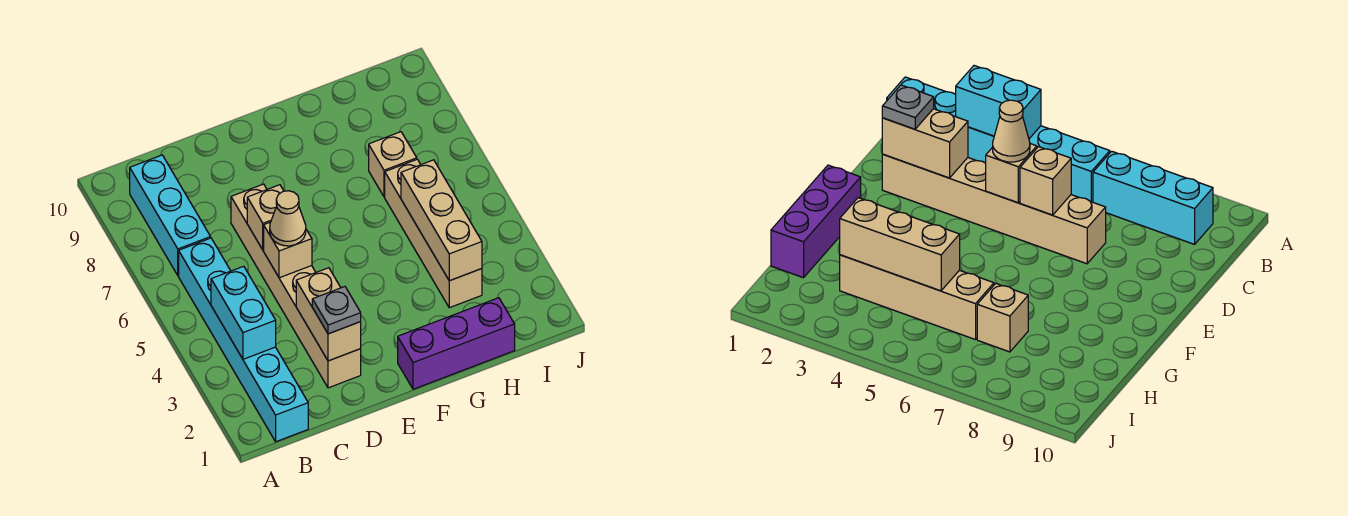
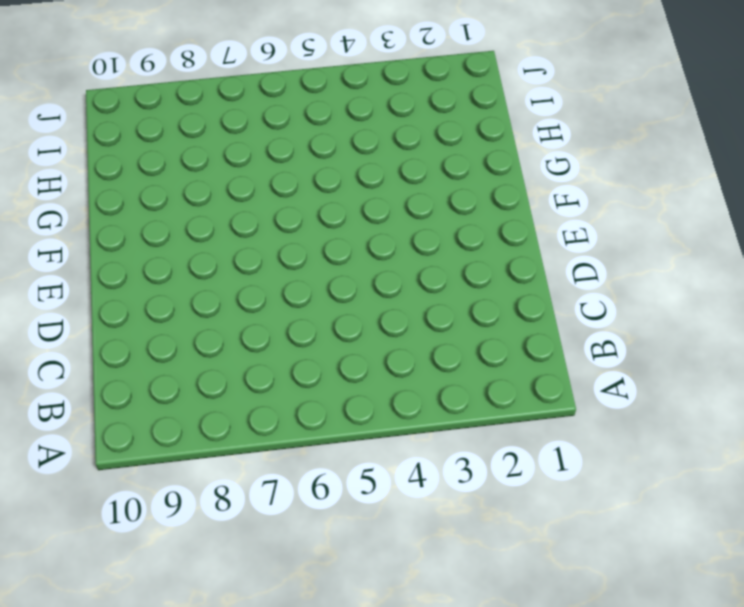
none -> cyan 1x6 brick [179,238,308,442]
none -> cyan 1x3 brick [130,155,211,276]
none -> tan 1x6 brick [231,184,361,388]

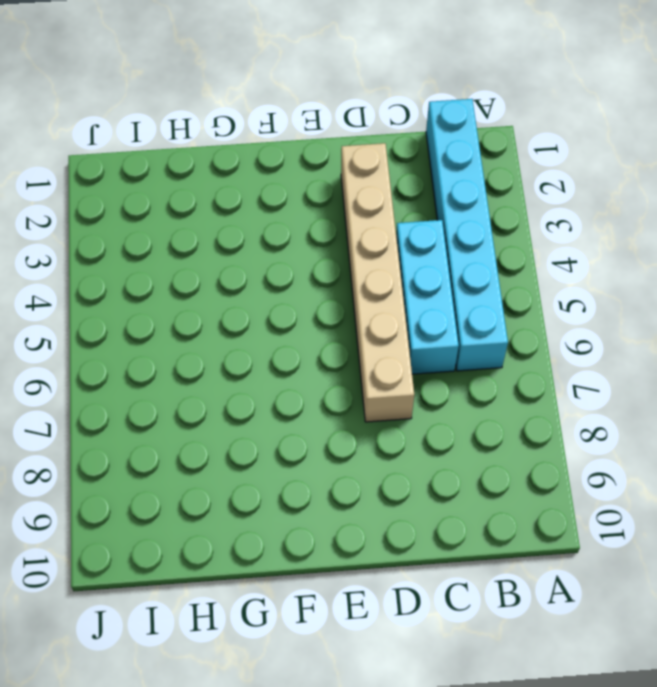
cyan 1x3 brick [396,220,459,374] -> cyan 1x3 brick moved to [130,155,211,276]
none -> purple 1x3 brick [398,298,515,389]
none -> tan 1x4 brick [385,159,482,308]
none -> tan 1x1 brick [369,132,417,197]

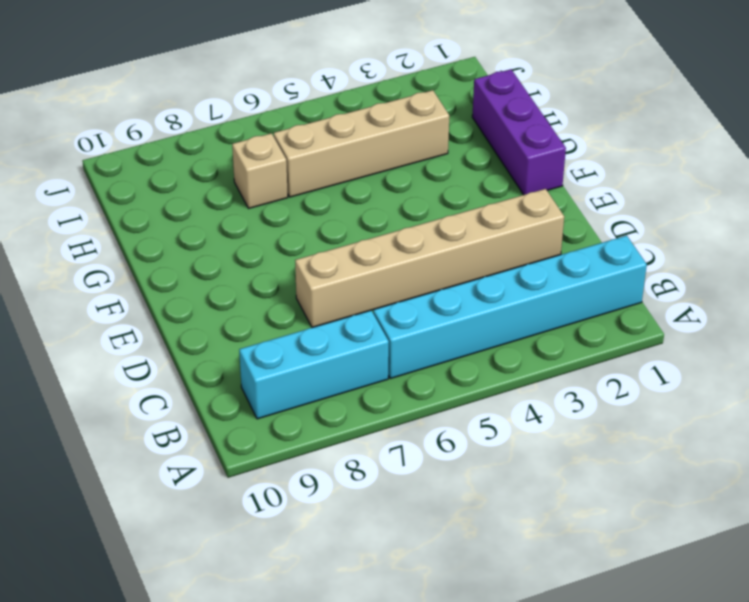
none -> cyan 1x2 brick [211,266,276,359]
none -> tan 1x2 brick [296,268,361,361]
none -> tan 1x1 brick [264,222,312,278]

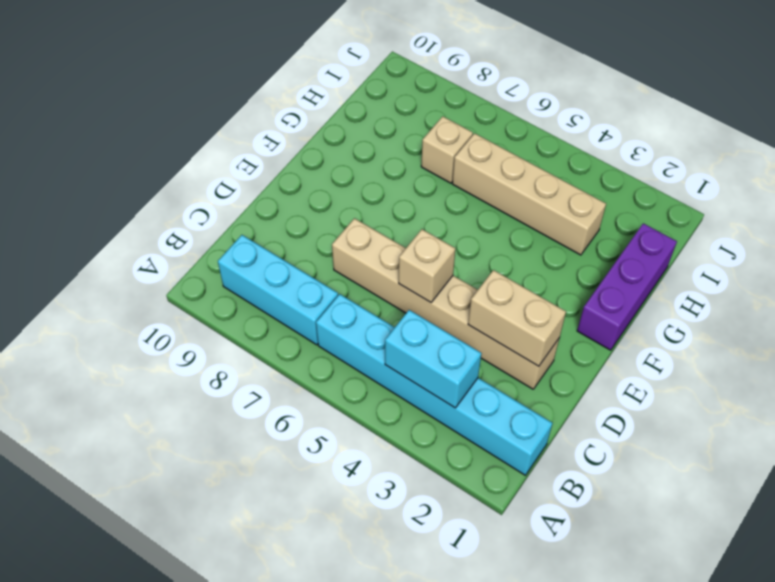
none -> tan 1x1 brick [247,185,284,250]
none -> tan 1x3 brick [401,160,482,281]
none -> grey 1x1 plate [312,287,361,334]

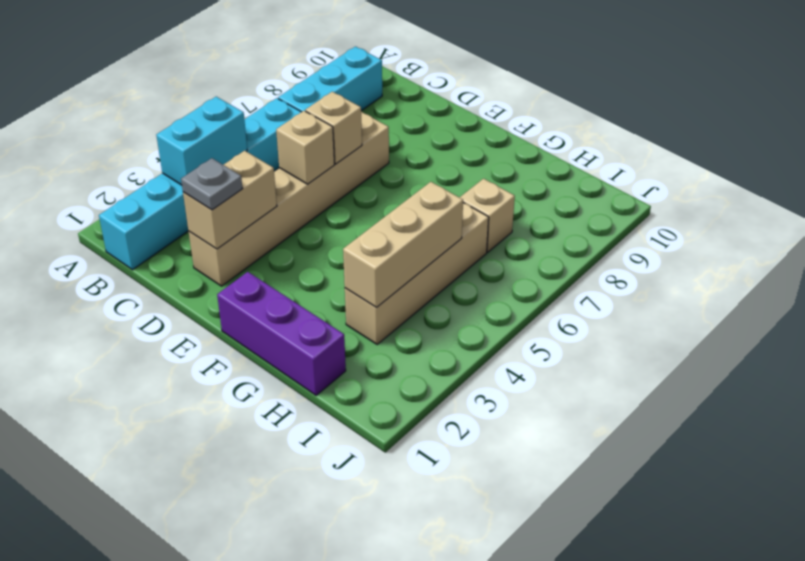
none -> tan 1x1 cone [270,191,306,246]

